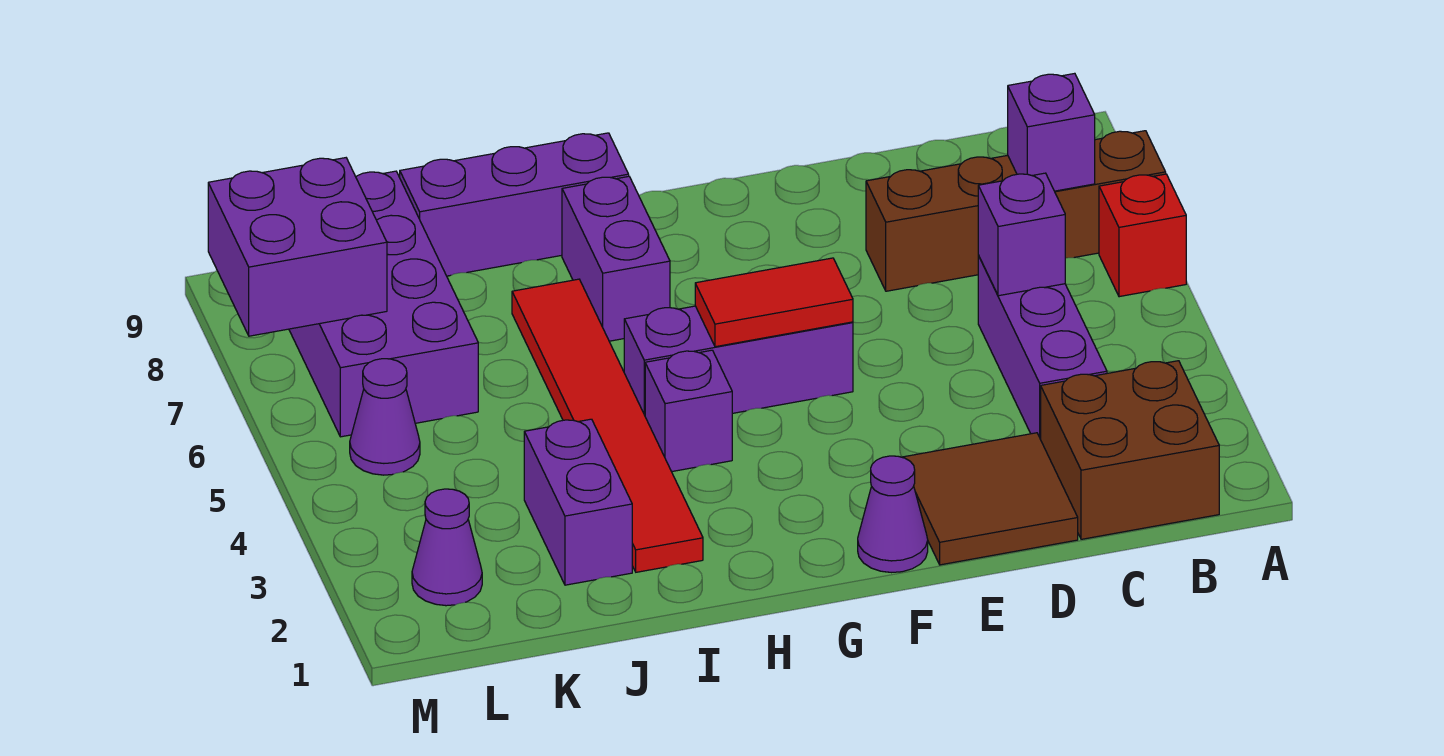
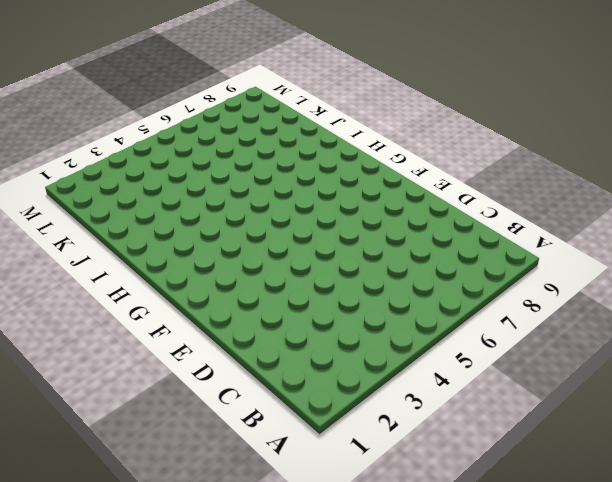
none -> red 1x1 brick [1099,174,1186,297]
none -> brown 1x4 brick [866,131,1166,291]
none -> brown 2x2 brick [1041,361,1219,539]

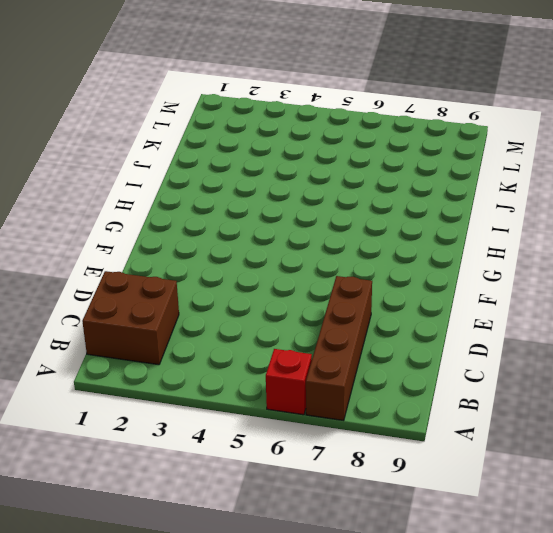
none -> purple 1x3 brick [978,255,1107,439]
none -> brown 2x2 tile [902,433,1078,565]
none -> purple 1x1 cone [858,456,928,573]

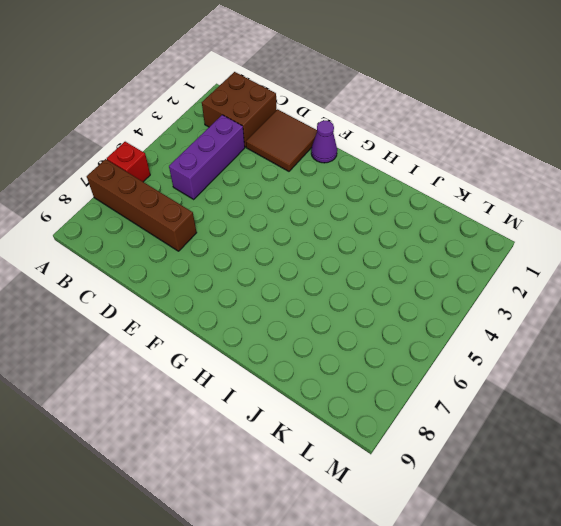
none -> purple 1x3 brick [624,306,853,415]
none -> purple 1x1 brick [645,350,732,472]
none -> purple 1x2 brick [562,176,670,341]

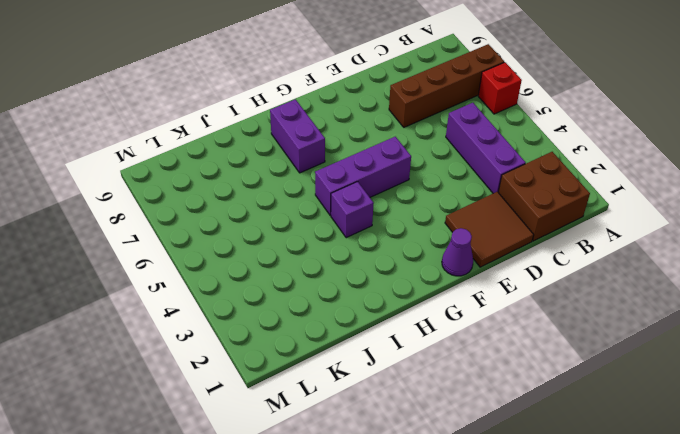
none -> purple 1x3 brick [400,133,629,276]
none -> red 1x6 tile [512,279,703,572]
none -> purple 1x2 brick [524,419,632,585]

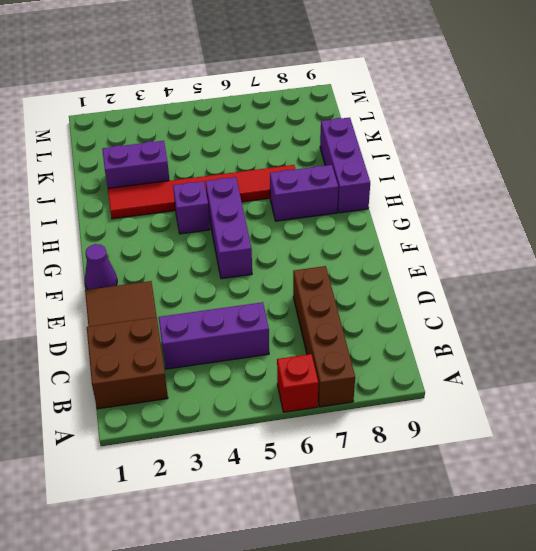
none -> purple 2x4 brick [289,171,478,437]
none -> purple 1x1 cone [412,489,482,606]
none -> purple 1x1 cone [350,359,420,475]

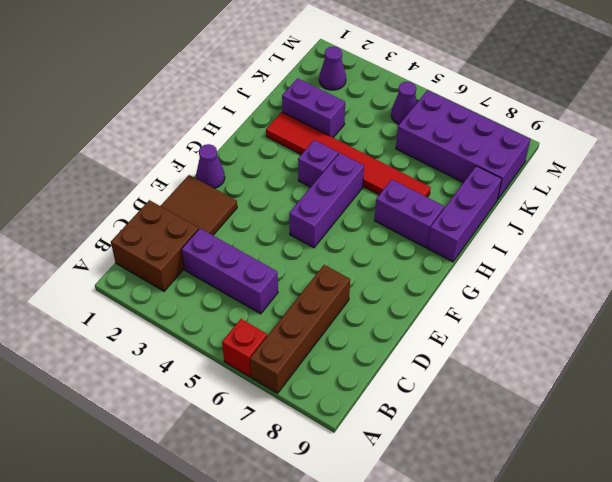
none -> purple 1x1 brick [1008,73,1095,191]
none -> purple 1x1 brick [978,173,1065,296]
none -> red 1x2 tile [695,258,853,347]

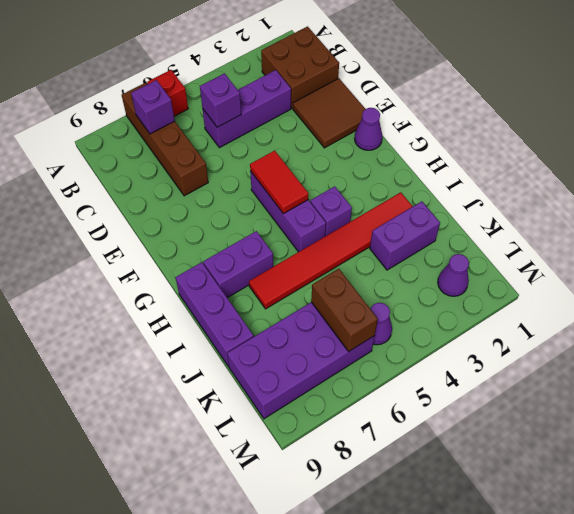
brown 1x2 brick [311,269,378,352] -> none
none -> purple 2x2 brick [208,158,387,336]

